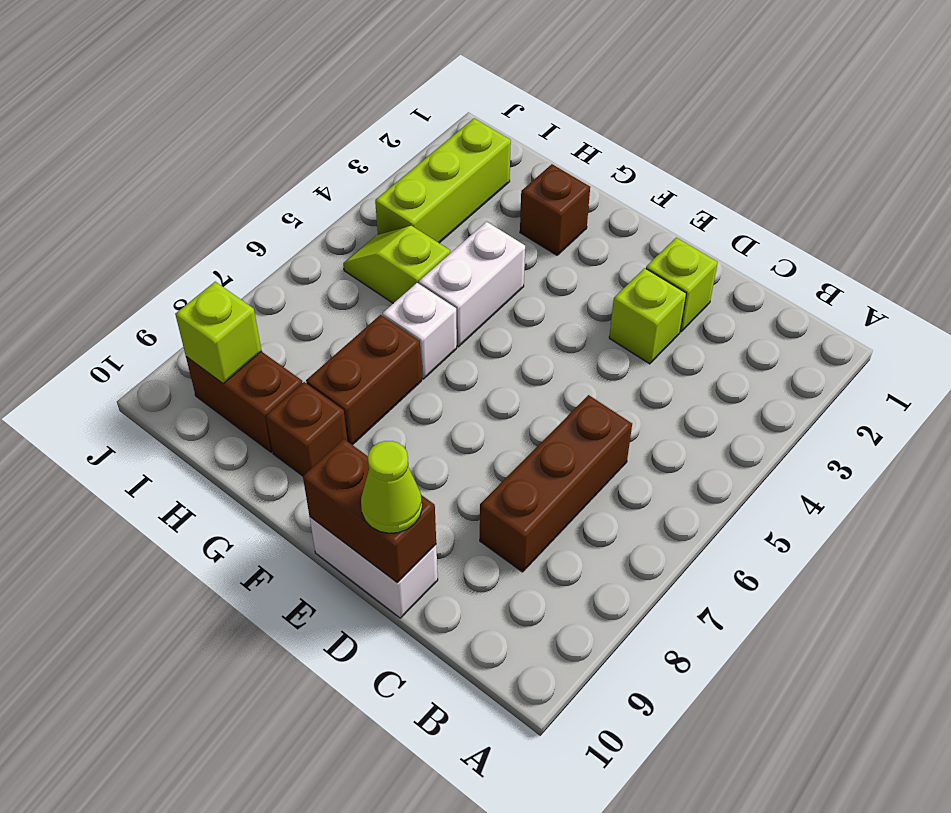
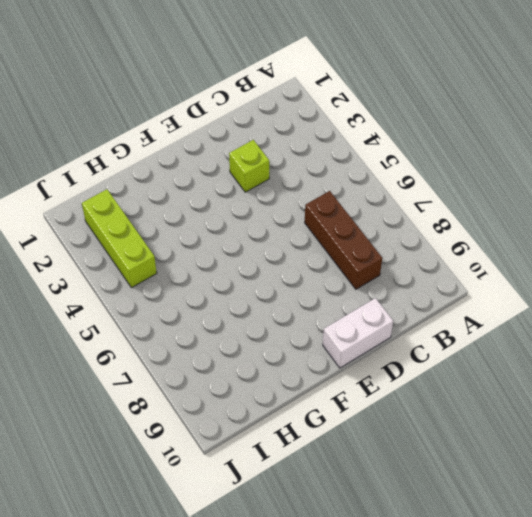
none -> lime 1x1 brick [646,238,718,332]
none -> brown 1x1 brick [520,164,590,255]
none -> white 1x2 brick [419,222,525,347]

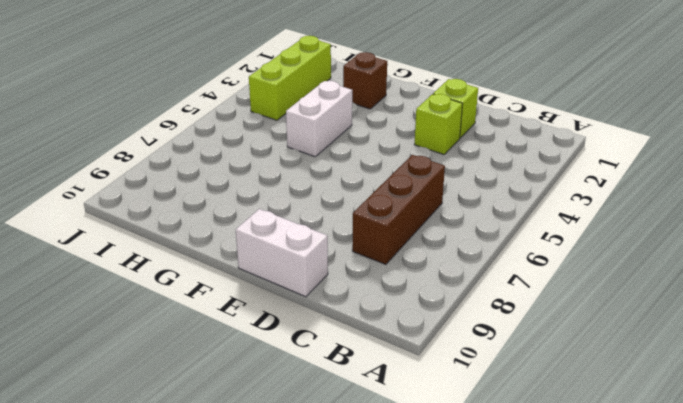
none -> white 1x1 brick [382,283,457,379]
none -> brown 1x2 brick [306,315,422,445]
none -> brown 1x1 brick [266,382,347,476]

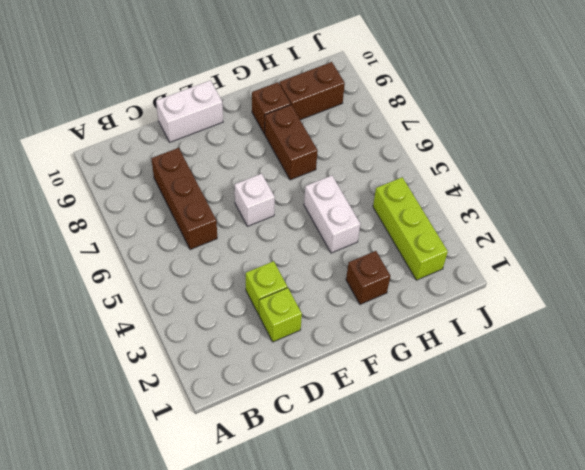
white 1x1 brick [235,174,275,226] -> white 1x1 brick moved to [382,283,457,379]
none -> lime 1x2 slope [343,226,450,303]
none -> brown 1x2 brick [303,439,436,583]
none -> lime 1x1 brick [175,282,262,384]

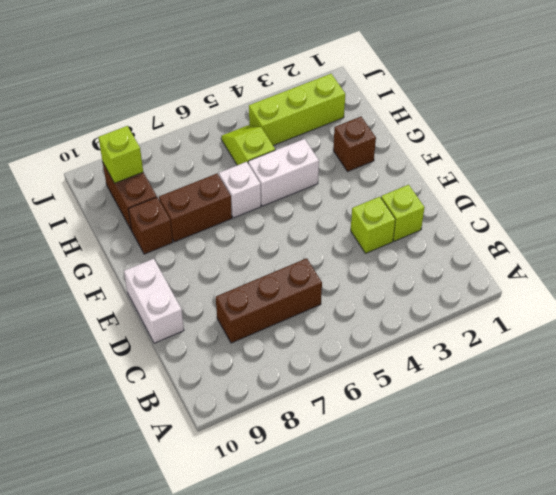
none -> brown 1x2 brick [303,439,436,583]
none -> lime 1x1 cone [361,441,422,533]

